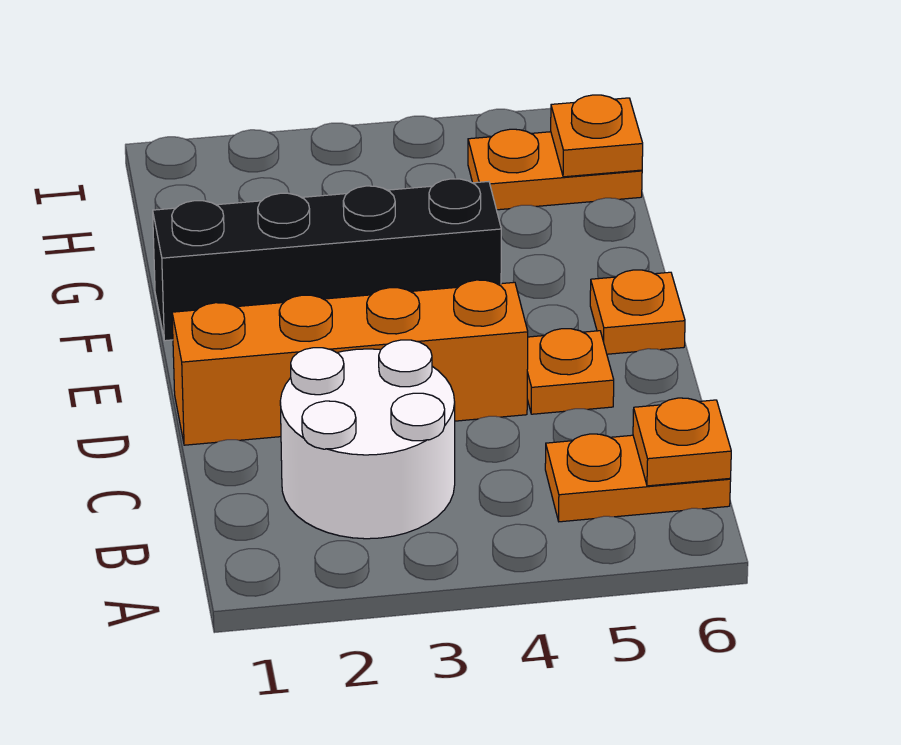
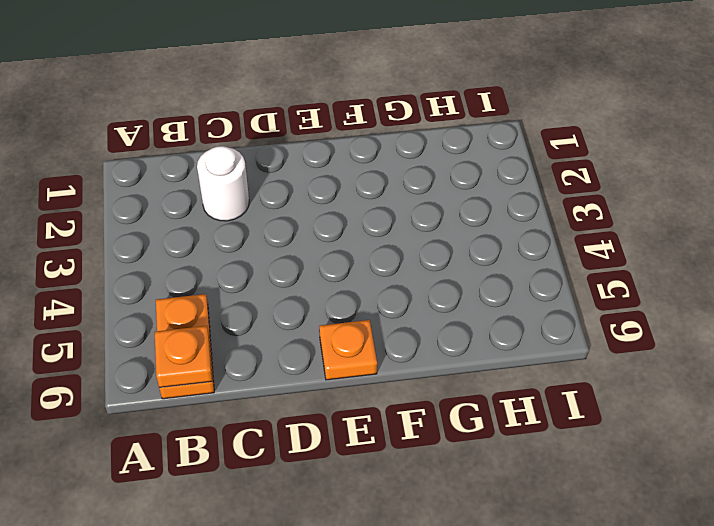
white 1x1 round brick [197,146,249,221] -> white 2x2 round brick [280,340,455,539]
none -> orange 1x4 brick [172,280,528,445]
none -> orange 1x1 plate [527,329,614,414]

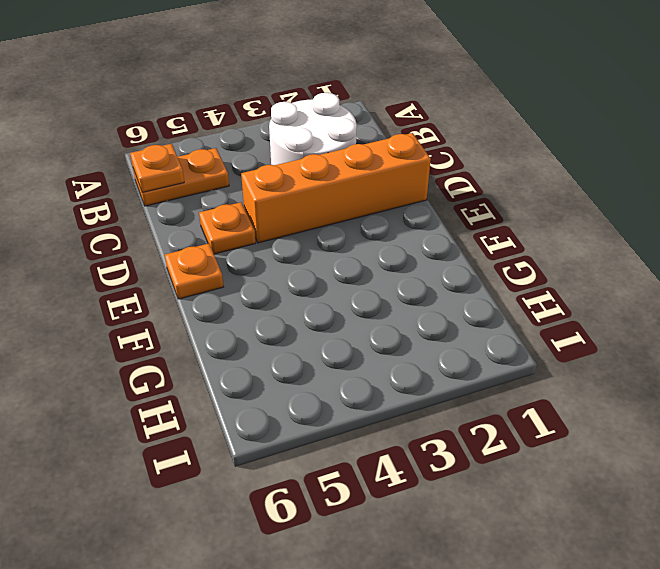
none -> black 1x4 brick [153,179,501,341]
none -> orange 1x2 plate [468,129,642,210]

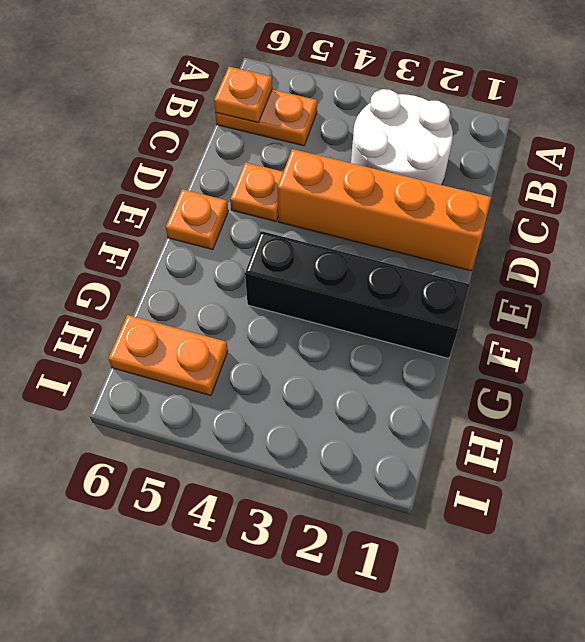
none -> orange 1x1 plate [551,95,643,177]

